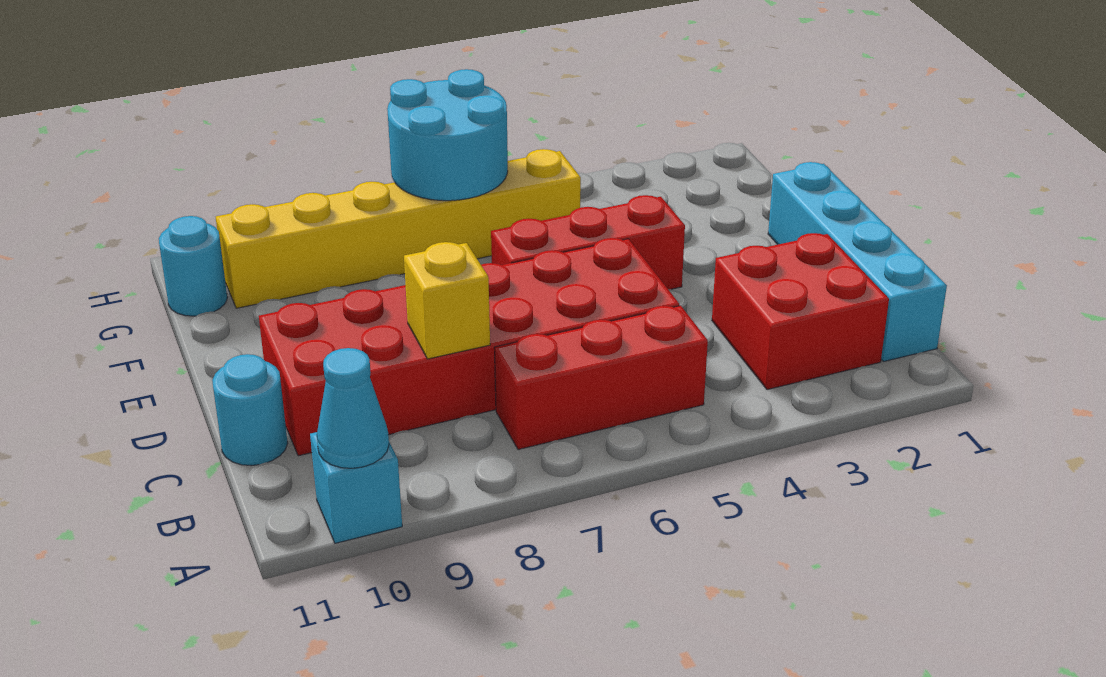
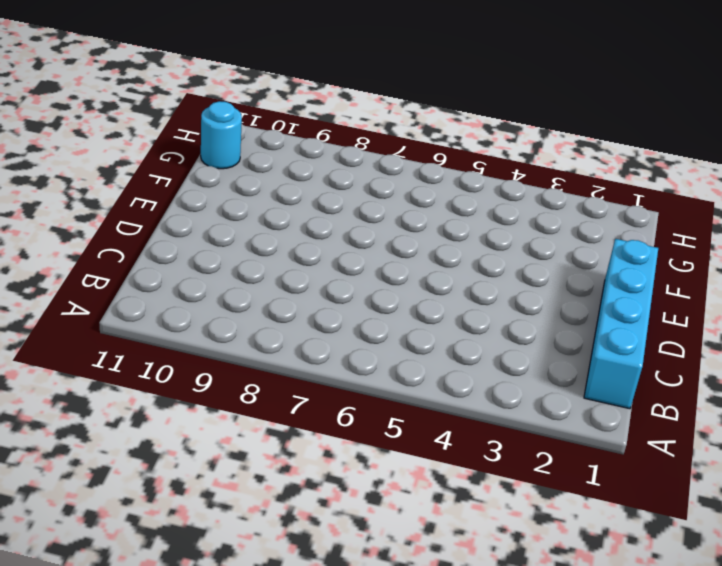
none -> cyan 1x1 brick [310,432,402,543]
none -> red 2x2 brick [712,233,889,390]
none -> red 1x3 brick [494,306,708,450]

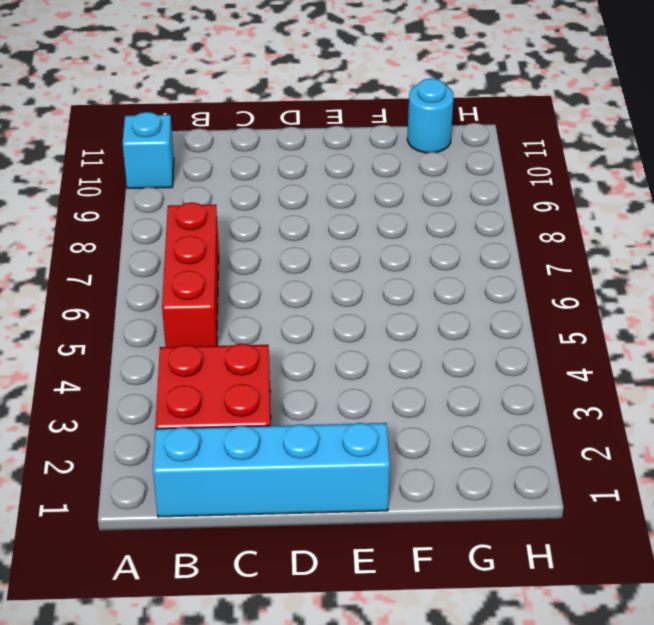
none -> red 2x6 brick [259,238,679,456]
none -> cyan 1x1 round brick [212,354,288,466]
none -> red 1x3 brick [491,195,685,289]

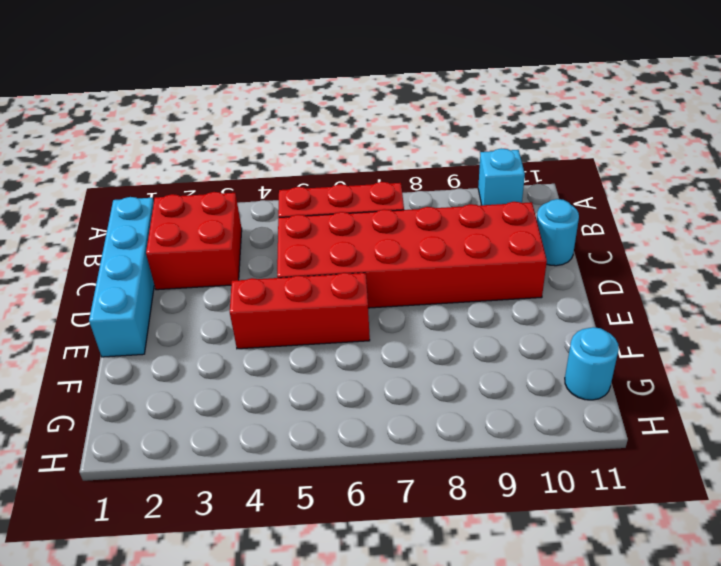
none -> yellow 1x6 brick [216,149,581,308]
none -> cyan 1x1 cone [317,348,389,468]
none -> yellow 1x1 brick [404,242,490,359]

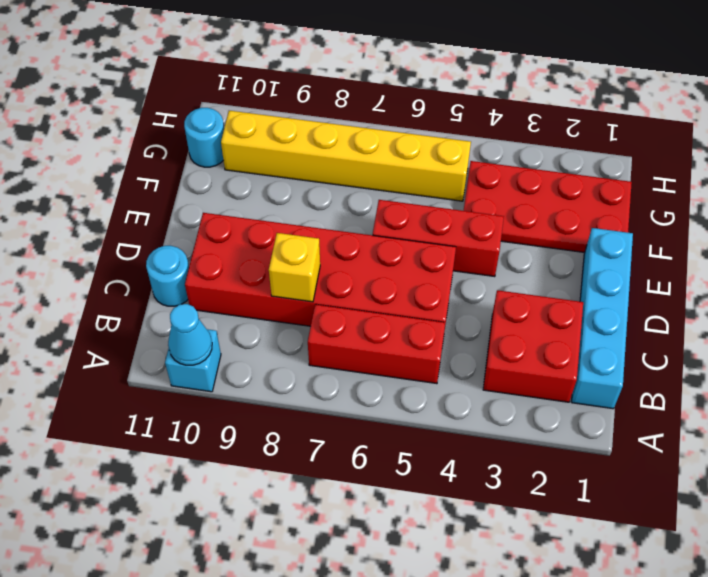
red 2x4 plate [464,161,632,253] -> none
none -> cyan 2x2 round brick [387,69,508,201]

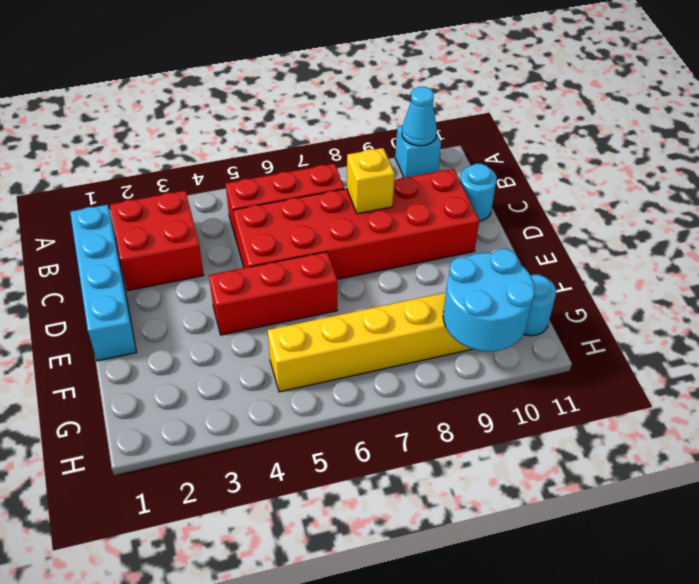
cyan 2x2 round brick [443,249,535,351] -> cyan 2x2 round brick moved to [387,69,508,201]

